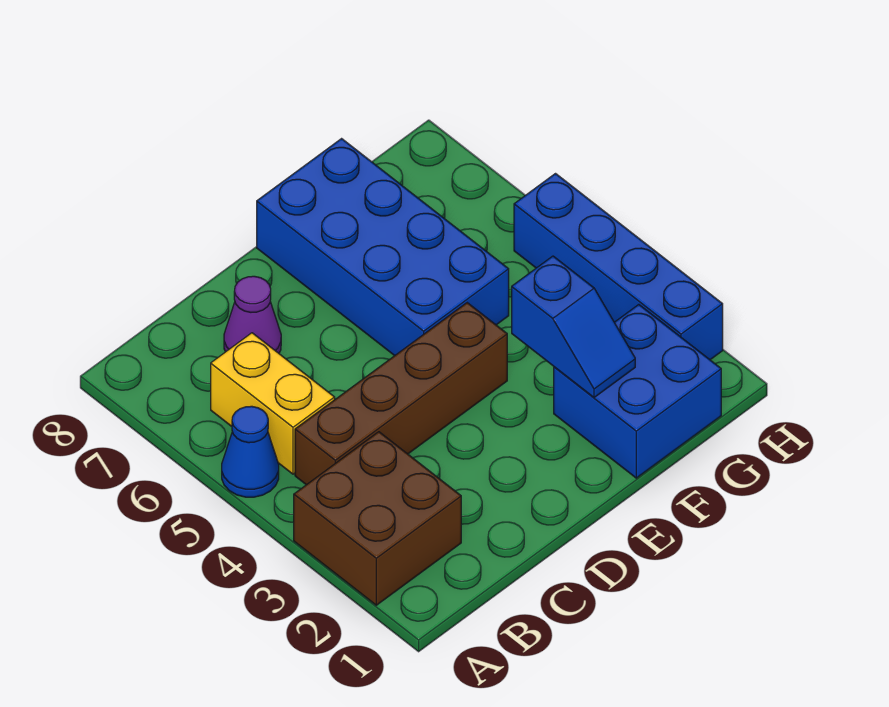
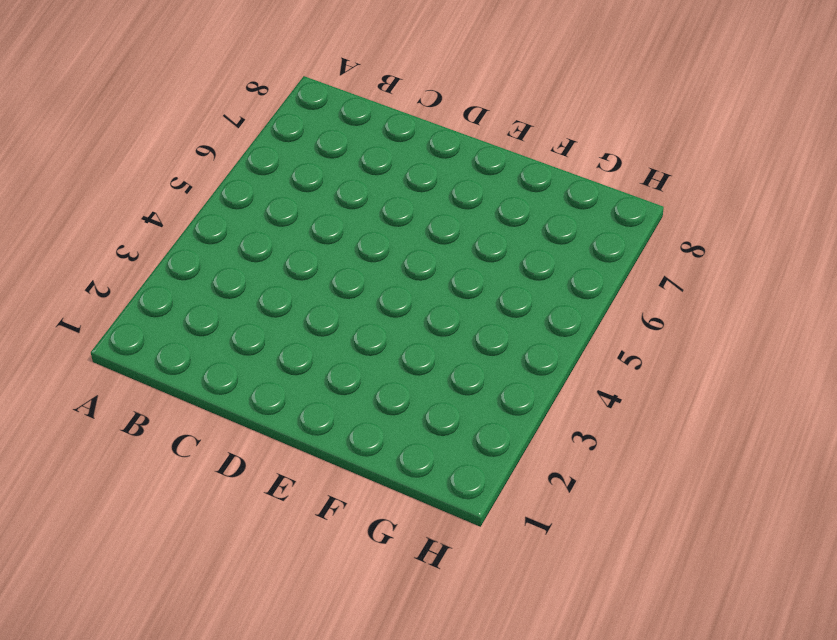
none -> brown 2x2 brick [294,432,461,605]
none -> blue 1x1 cone [222,406,279,497]

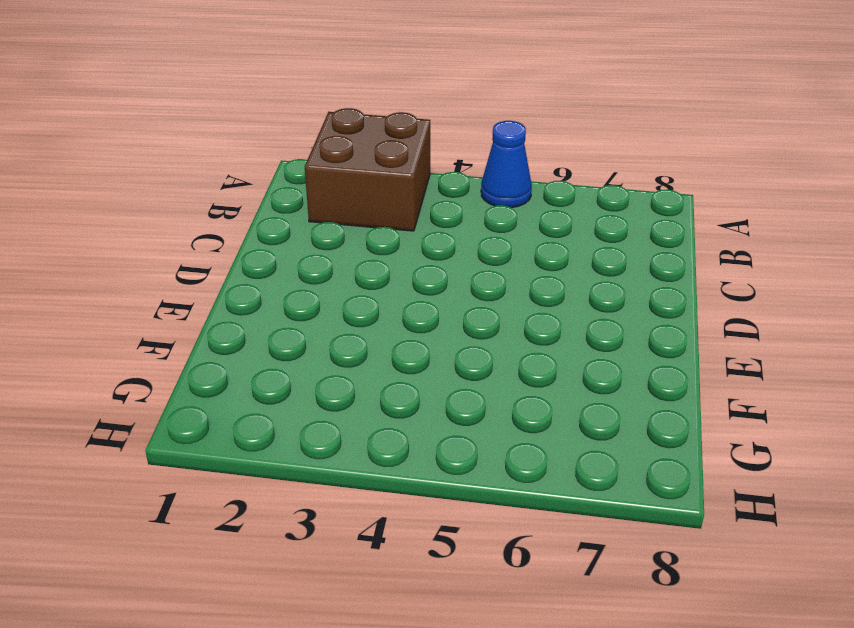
none -> brown 1x4 brick [295,303,507,485]
none -> yellow 1x2 brick [211,333,335,474]

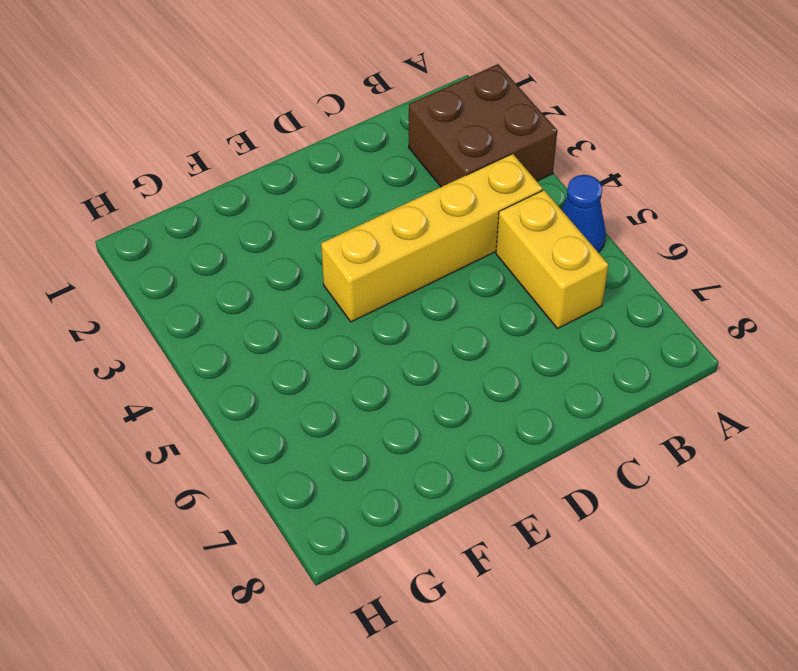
yellow 1x4 brick [321,154,543,322] -> brown 1x4 brick [295,303,507,485]
none -> purple 1x1 cone [224,276,281,353]
none -> blue 2x4 brick [257,139,509,356]

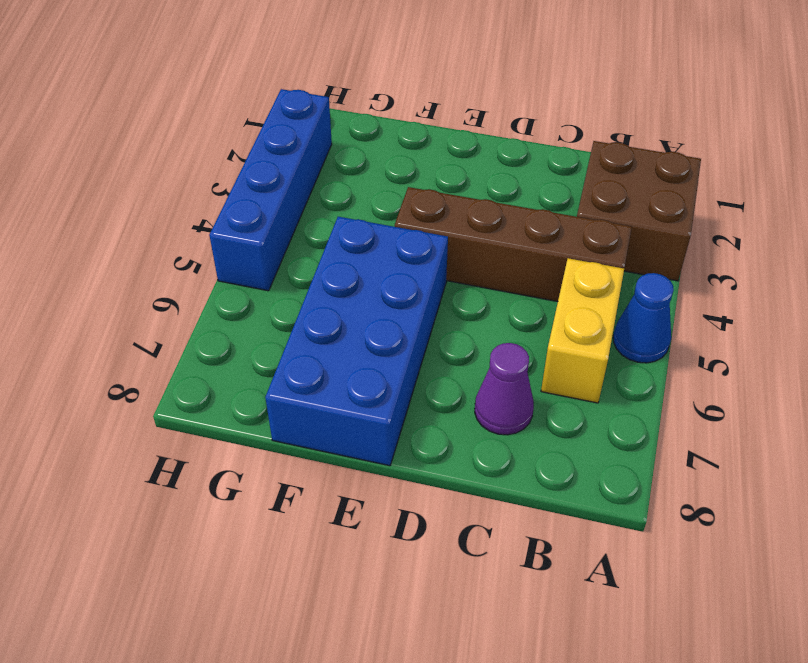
none -> blue 2x2 brick [554,305,721,478]
none -> blue 1x2 slope [512,256,635,397]

